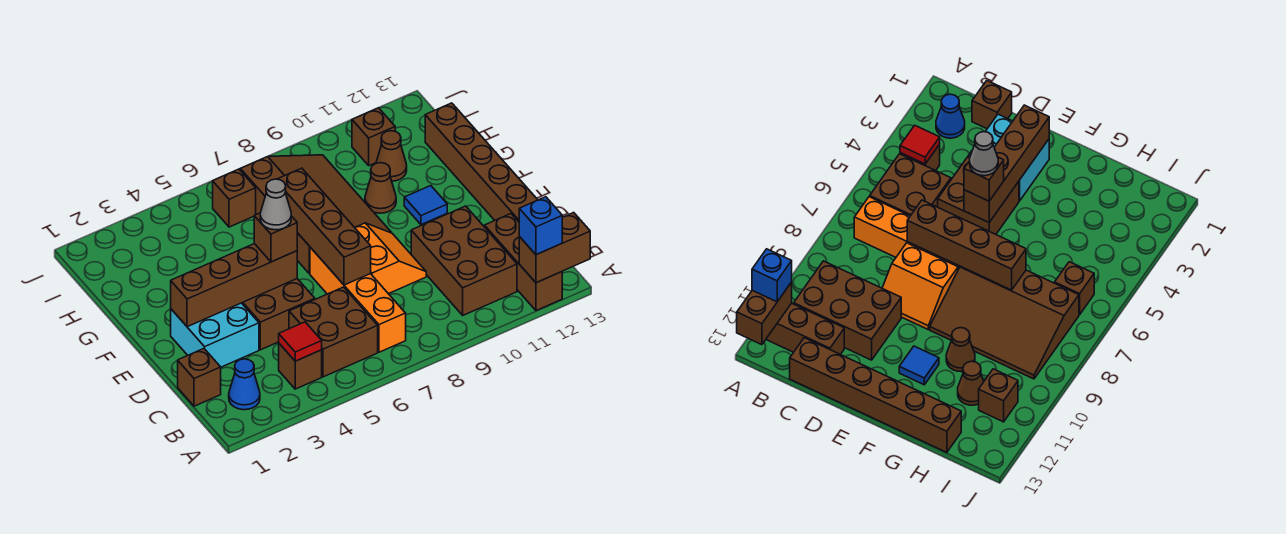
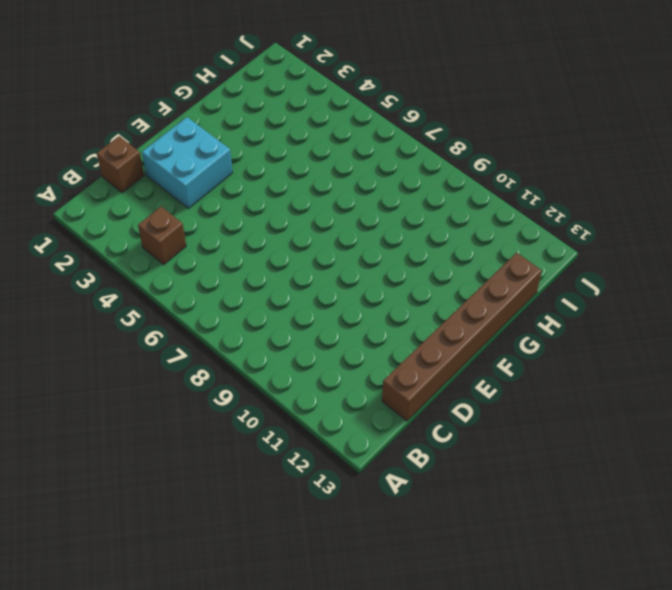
none -> brown 1x3 brick [484,214,562,311]
none -> blue 1x1 cone [229,359,260,410]
none -> brown 2x2 brick [289,287,378,377]

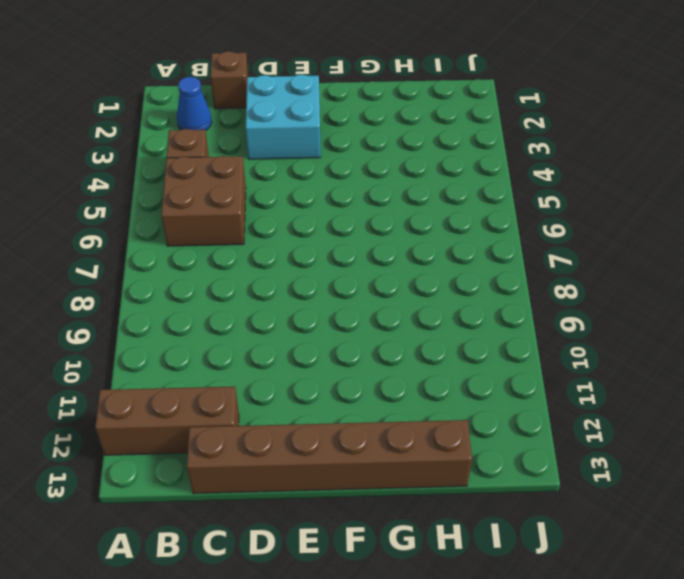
none -> orange 1x4 brick [310,247,406,352]
none -> brown 2x3 brick [411,206,517,315]
none -> brown 2x2 brick [242,279,315,350]

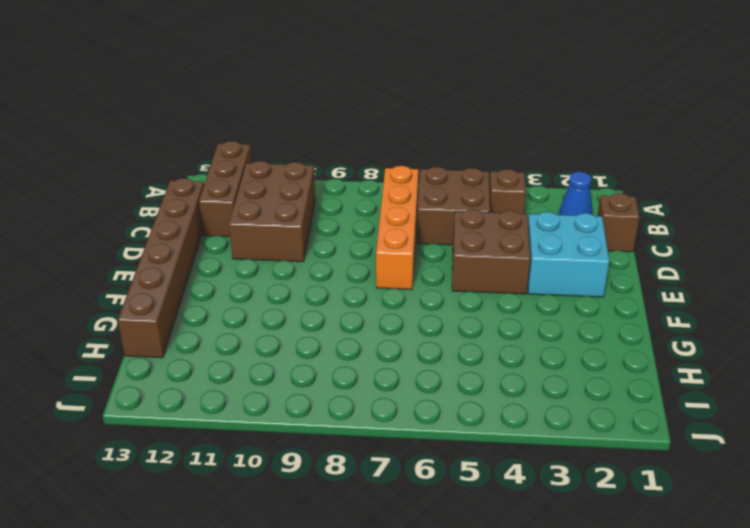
none -> orange 2x2 slope [355,223,426,294]
none -> brown 3x4 slope [240,155,391,274]
none -> blue 1x1 tile [404,186,447,225]

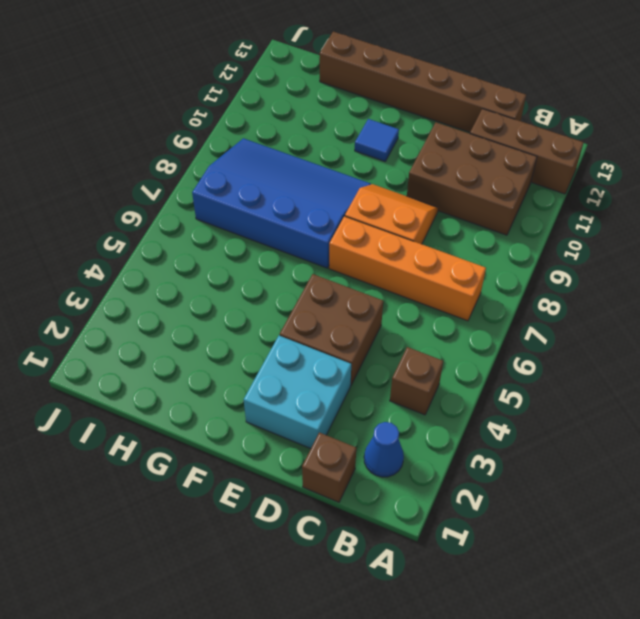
blue 3x4 slope [192,138,371,268] -> brown 3x4 slope [240,155,391,274]
none -> brown 2x2 brick [289,287,378,377]
none -> brown 1x1 cone [365,163,396,213]
none -> brown 1x1 cone [376,131,407,181]

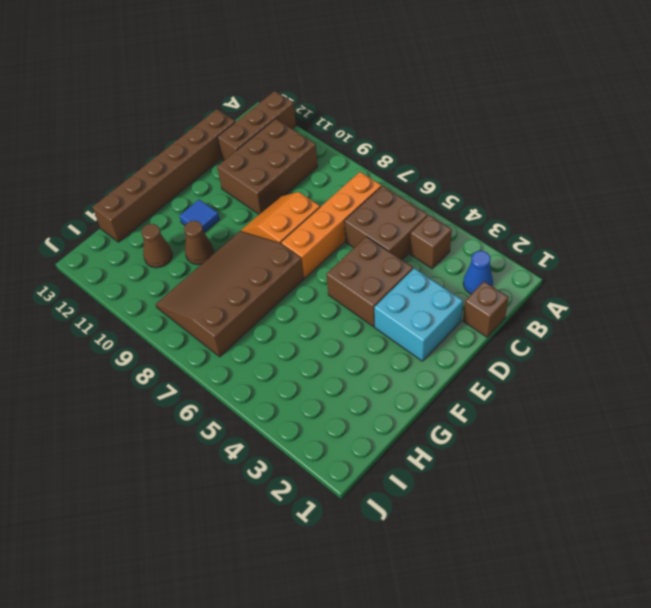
none -> brown 1x1 brick [213,169,256,227]
none -> brown 1x1 brick [352,108,395,166]
none -> brown 1x2 brick [519,213,590,283]

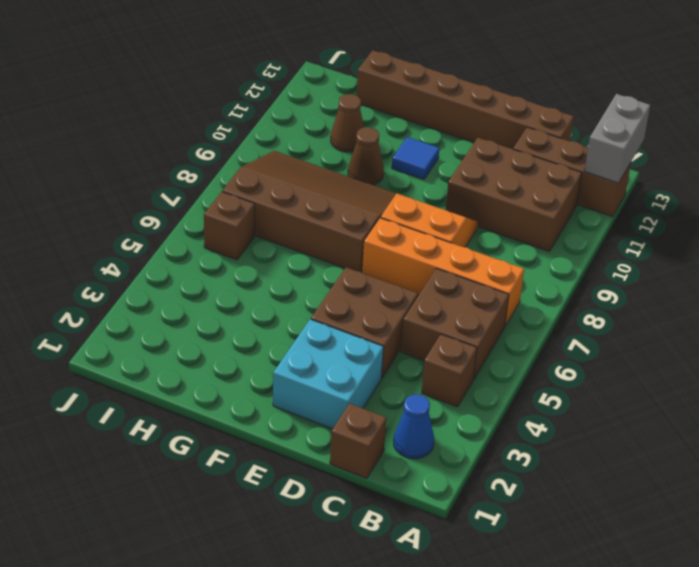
grey 1x2 brick [585,94,650,183] -> brown 1x2 brick [519,213,590,283]
none -> brown 1x1 brick [352,108,395,166]
none -> red 1x1 tile [279,322,322,361]
none -> brown 1x4 brick [278,168,371,285]

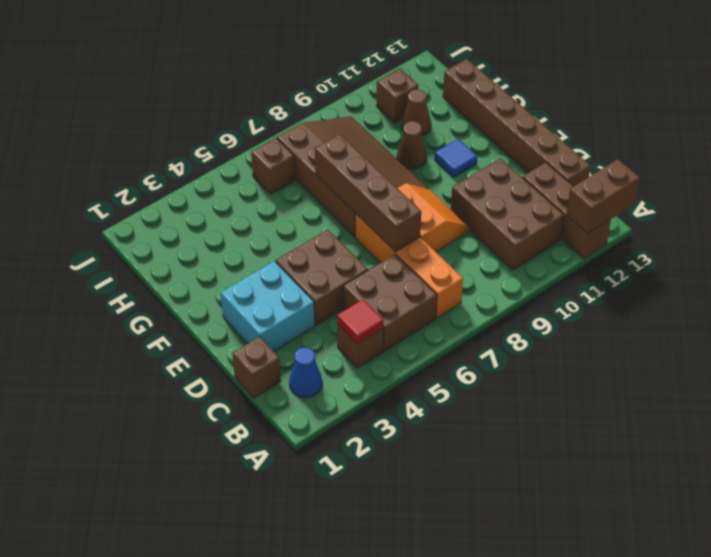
none -> brown 1x4 brick [171,244,297,327]
none -> blue 1x1 brick [519,197,562,255]
none -> brown 1x1 brick [254,213,297,262]

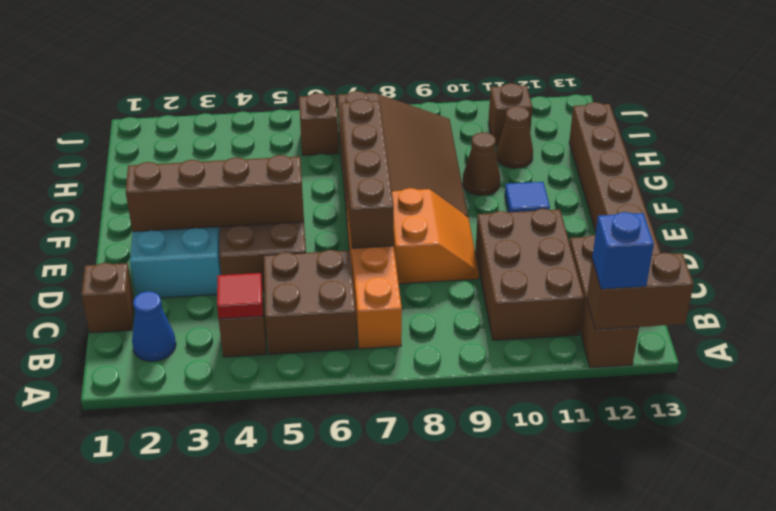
none -> brown 1x1 brick [254,213,297,262]
none -> grey 1x1 cone [260,179,291,230]

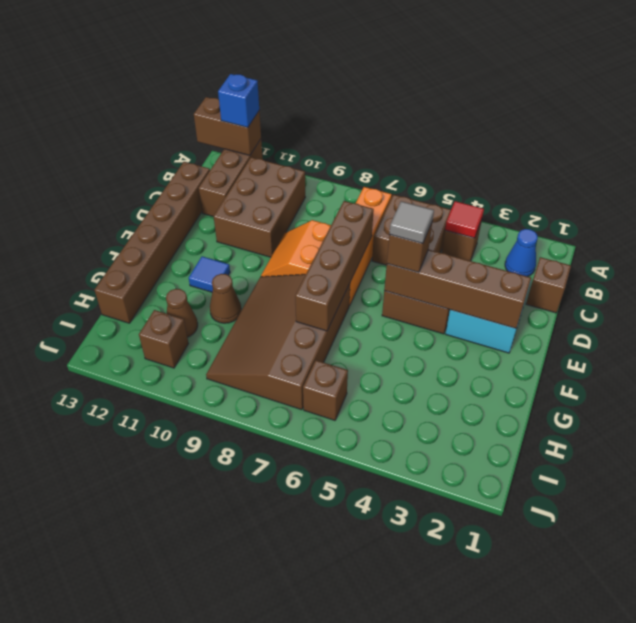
grey 1x1 tile [389,201,434,244] -> grey 1x1 cone [260,179,291,230]

